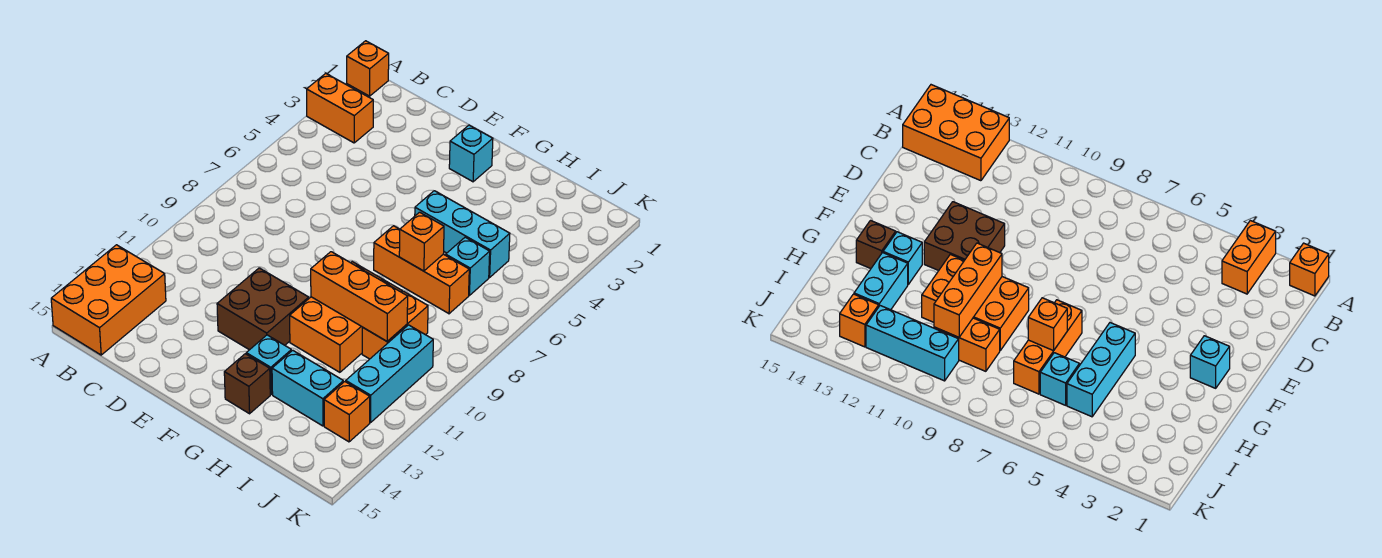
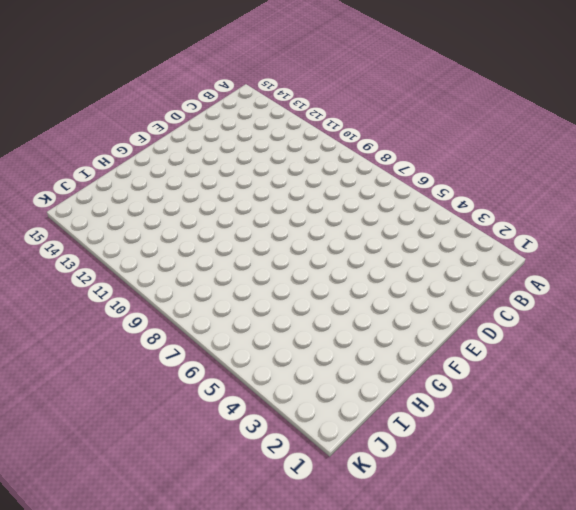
none -> orange 1x1 brick [347,41,389,96]
none -> orange 1x2 brick [307,73,373,143]
none -> orange 2x3 brick [51,245,166,355]

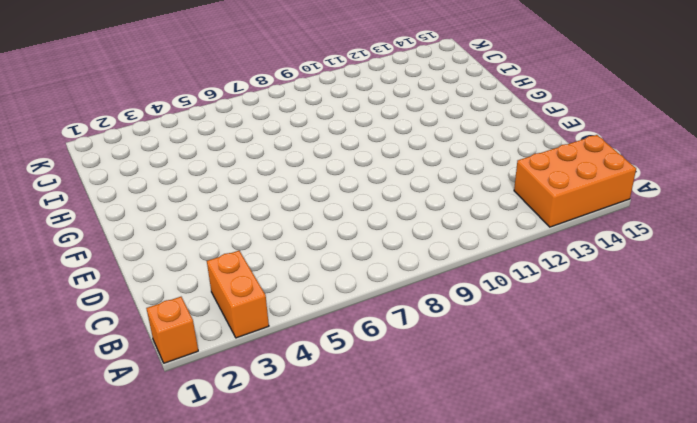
none -> brown 2x2 brick [217,268,309,350]
none -> cyan 1x1 brick [449,125,493,182]
none -> cyan 1x3 brick [415,191,510,277]

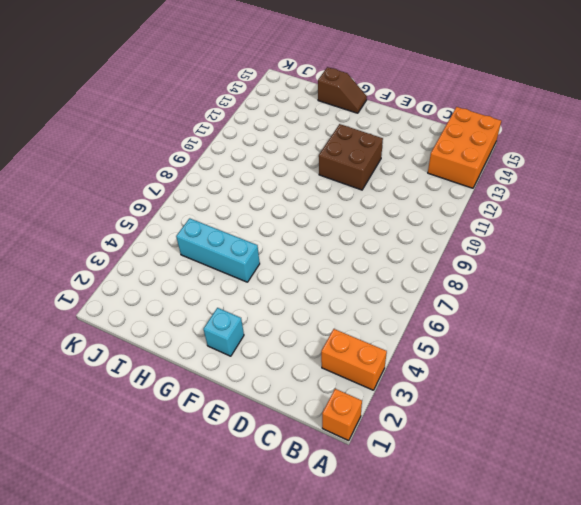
brown 1x2 slope [318,67,367,113] -> none
none -> orange 1x3 brick [374,226,469,314]
none -> orange 2x3 brick [290,262,402,372]
none -> cyan 1x1 brick [246,335,291,394]

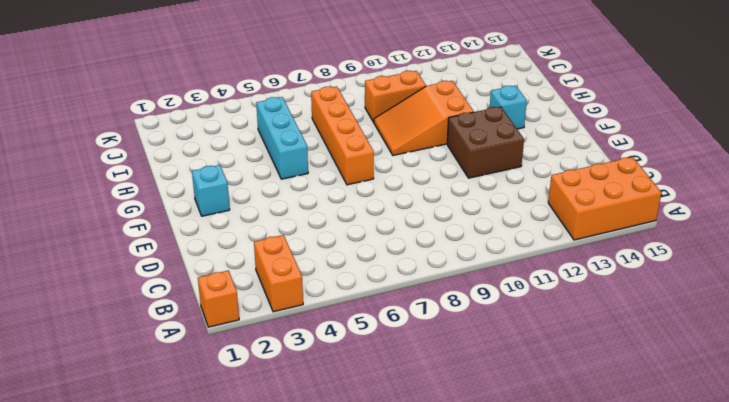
orange 1x4 brick [311,86,374,185] -> orange 1x3 brick [374,226,469,314]
orange 2x3 slope [374,81,474,155] -> orange 2x3 brick [290,262,402,372]
none -> brown 1x1 brick [224,354,270,414]
none -> cyan 1x2 brick [272,350,343,426]
none -> cyan 1x1 brick [446,237,490,295]

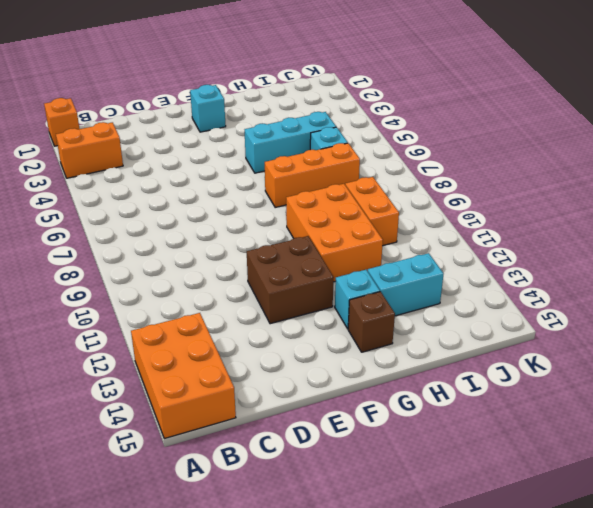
none -> cyan 1x3 brick [346,325,433,423]
none -> orange 1x1 brick [324,382,370,442]
none -> orange 1x3 brick [311,252,408,341]

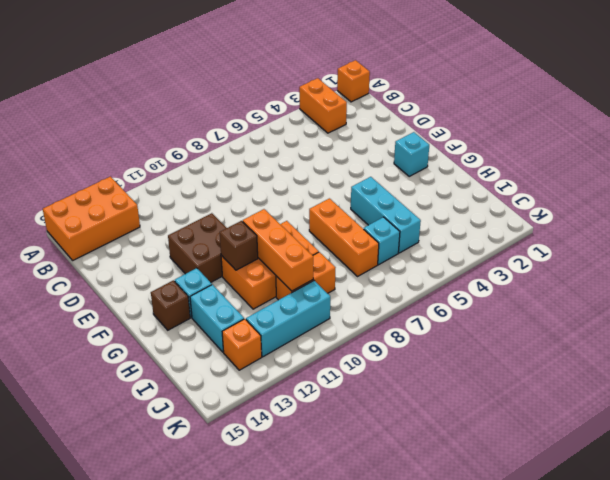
brown 1x1 brick [220,221,258,270] -> none
none -> orange 1x1 brick [399,212,444,271]

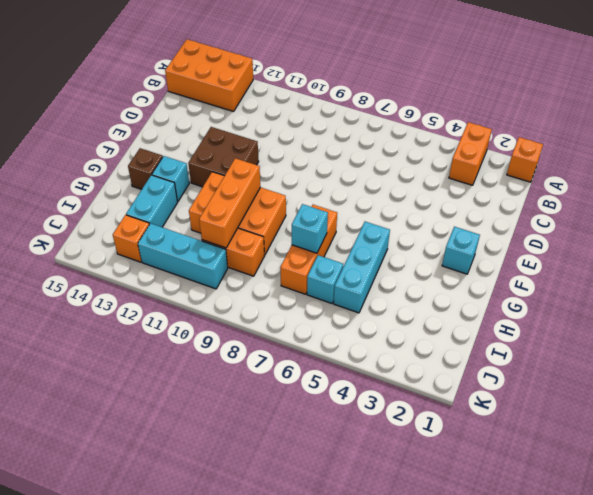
cyan 1x1 brick [292,204,328,253] -> orange 1x1 brick [399,212,444,271]

